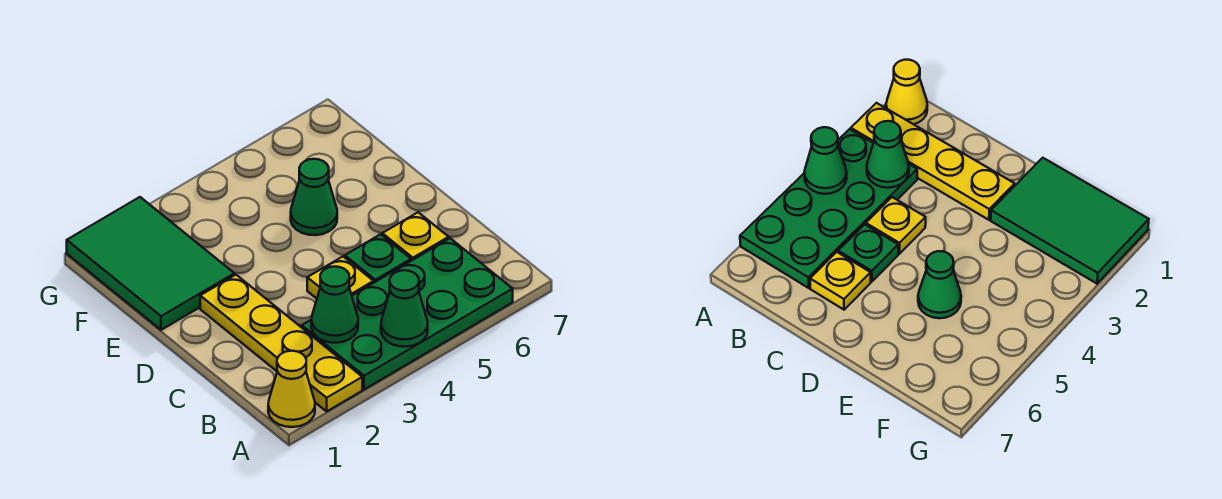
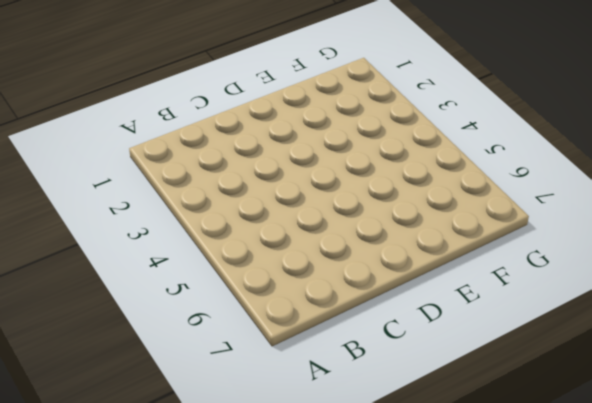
none -> yellow 1x1 cone [268,351,315,427]
none -> yellow 1x4 plate [200,275,362,411]

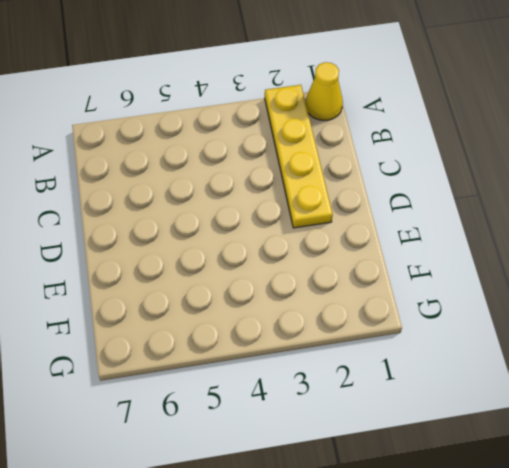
none -> green 2x4 plate [302,238,513,389]
none -> yellow 1x1 plate [307,257,374,299]

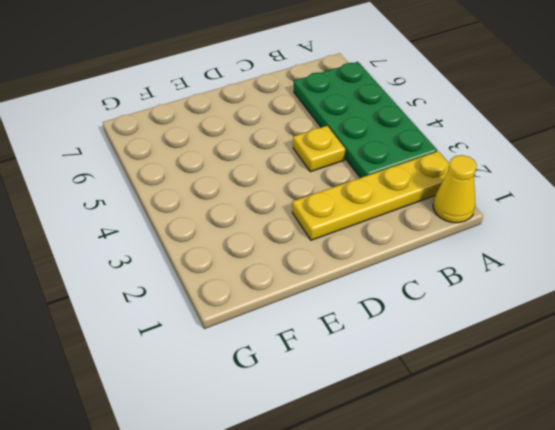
none -> green 1x1 plate [345,234,411,282]
none -> yellow 1x1 plate [382,212,449,261]

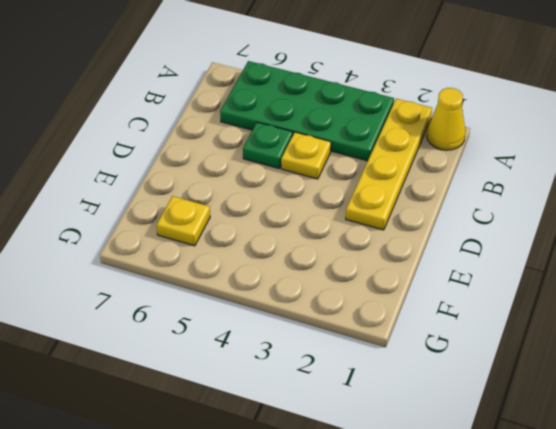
yellow 1x1 plate [157,196,210,246] -> yellow 1x1 plate moved to [382,212,449,261]
none -> green 2x3 tile [67,197,234,330]
none -> green 1x1 cone [291,159,337,235]

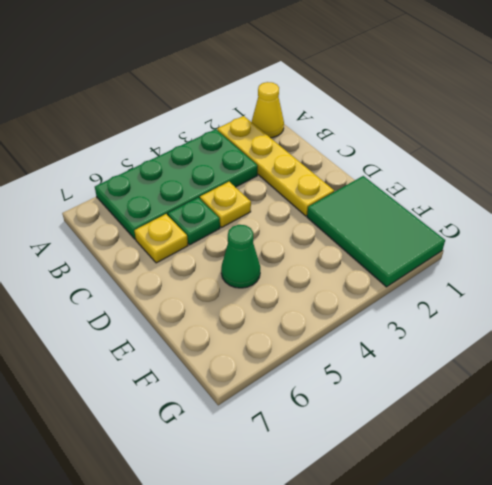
none -> green 1x1 cone [381,270,428,347]
none -> green 1x1 cone [311,266,358,343]

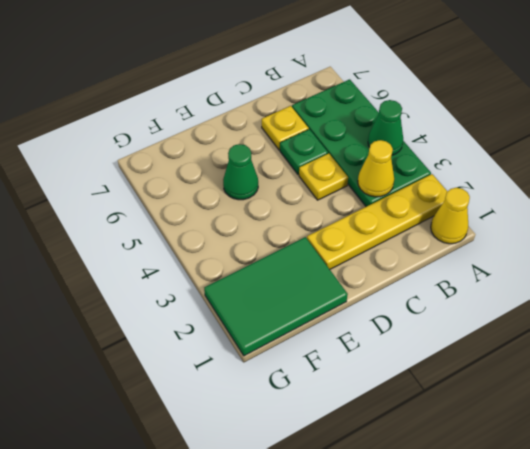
yellow 1x1 cone [358,140,394,197] -> green 1x1 cone [311,266,358,343]

